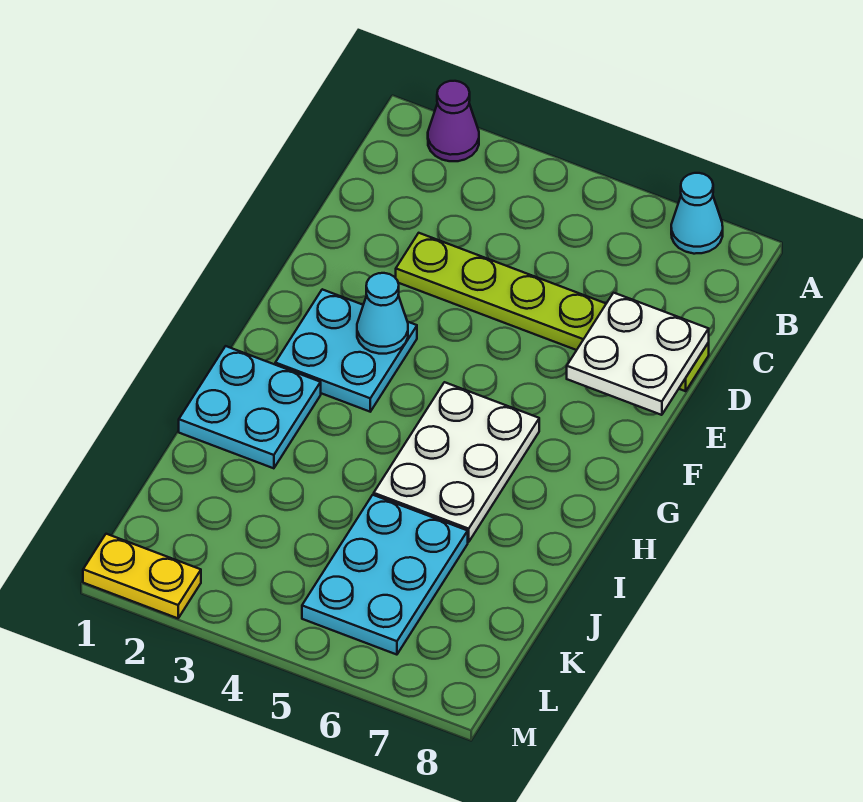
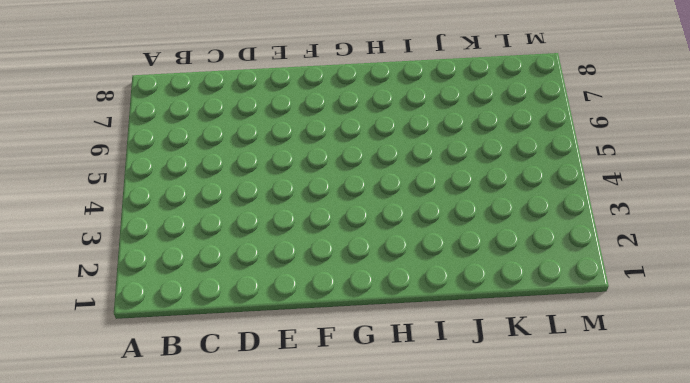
none -> purple 1x1 cone [428,81,479,161]
none -> cyan 1x1 cone [671,173,723,254]

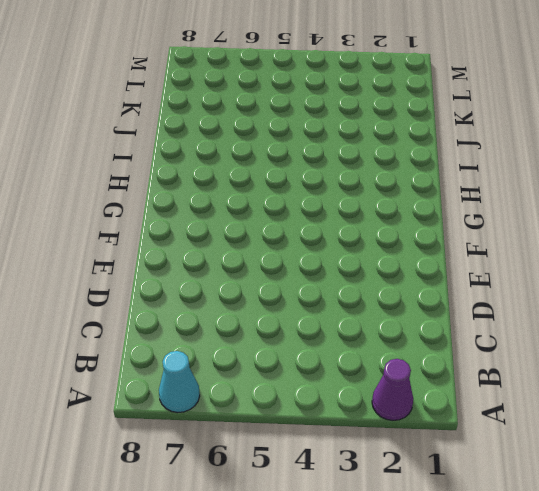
none -> lime 1x6 plate [396,233,709,391]
none -> cyan 2x2 plate [275,289,417,412]

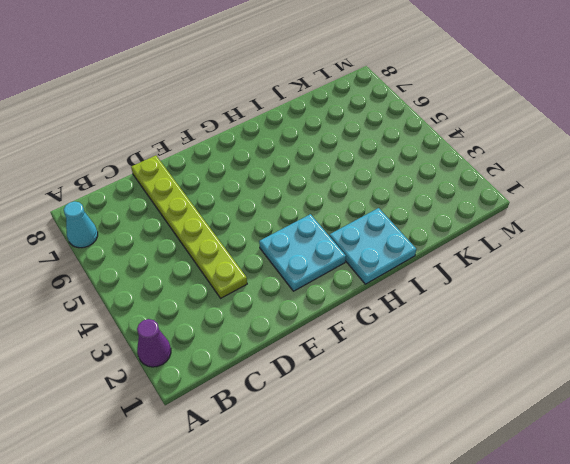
none -> white 2x3 plate [374,382,539,542]
none -> cyan 2x3 plate [302,495,468,655]

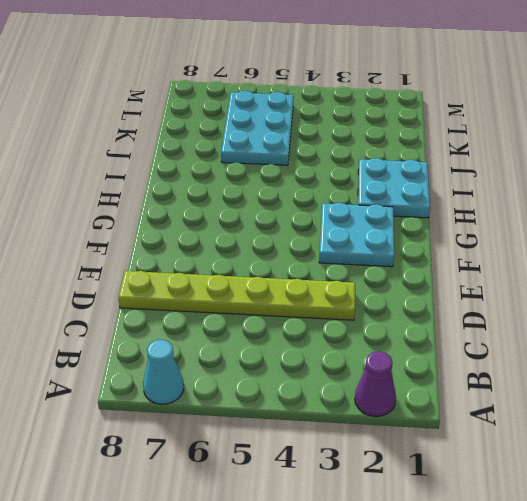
none -> white 2x3 plate [374,382,539,542]
none -> yellow 1x2 plate [83,534,201,618]

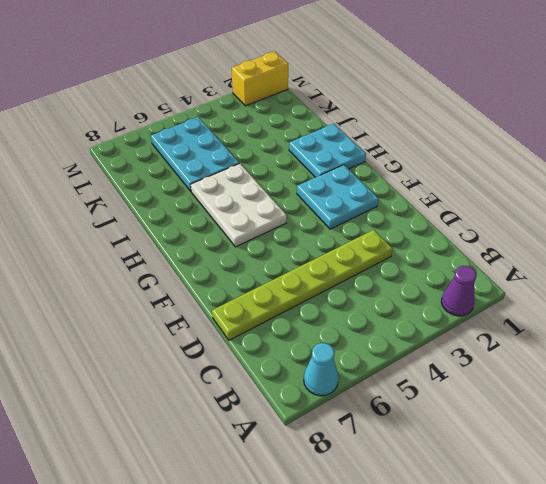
yellow 1x2 brick [232,52,288,106] -> yellow 1x2 plate [83,534,201,618]
none -> white 2x2 plate [567,293,709,415]
none -> cyan 1x1 cone [357,273,408,354]

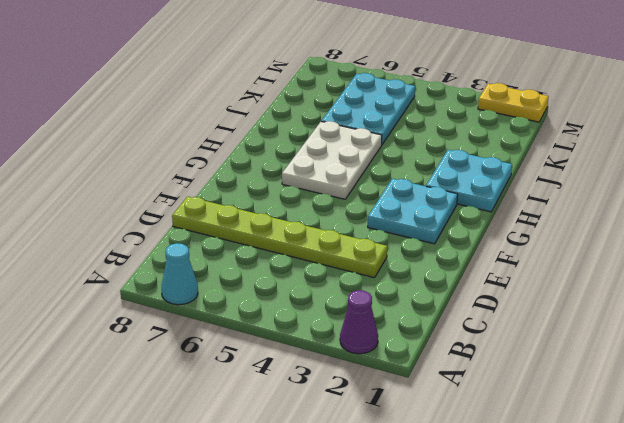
none -> white 2x2 plate [567,293,709,415]
none -> cyan 1x1 cone [357,273,408,354]

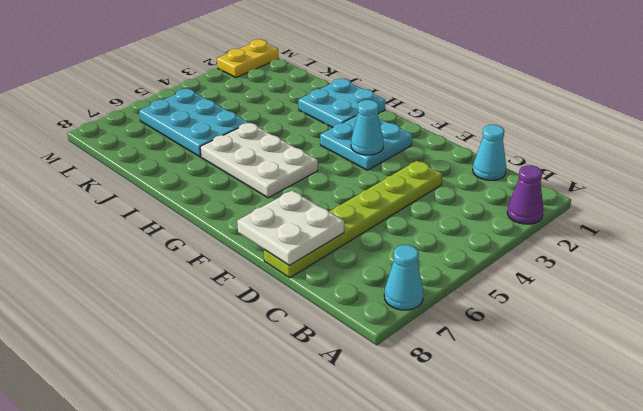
cyan 1x1 cone [473,125,506,180] -> none

